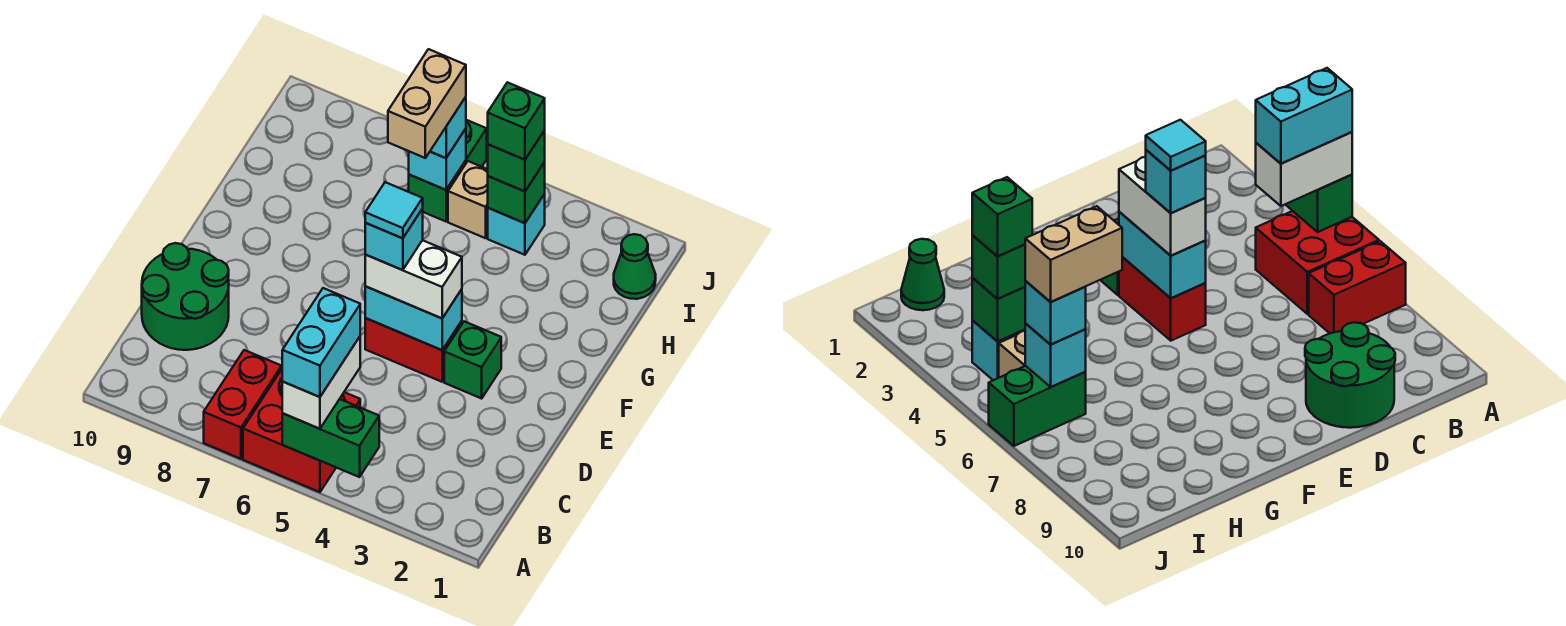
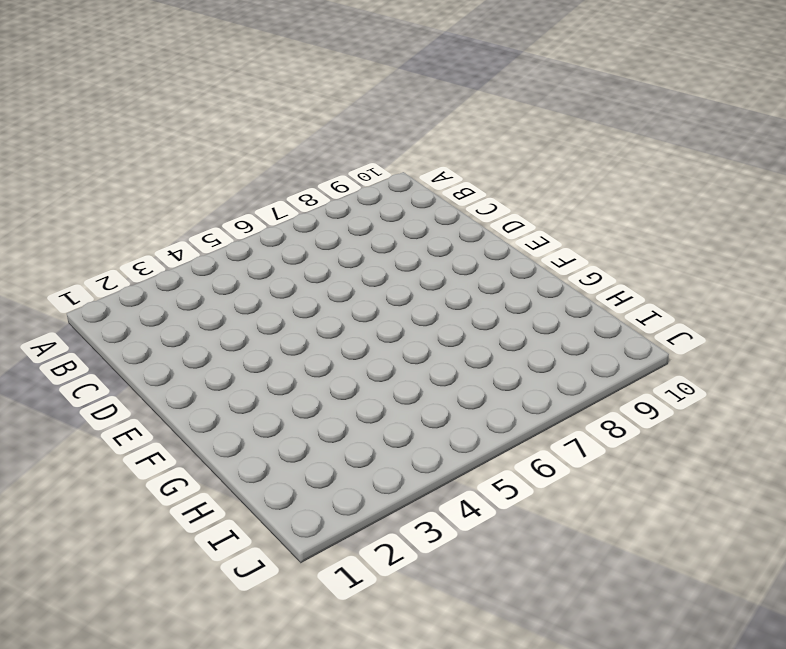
none -> red 2x2 brick [243,369,360,492]
none -> red 1x2 brick [204,350,282,459]
none -> green 2x2 round brick [142,243,229,350]

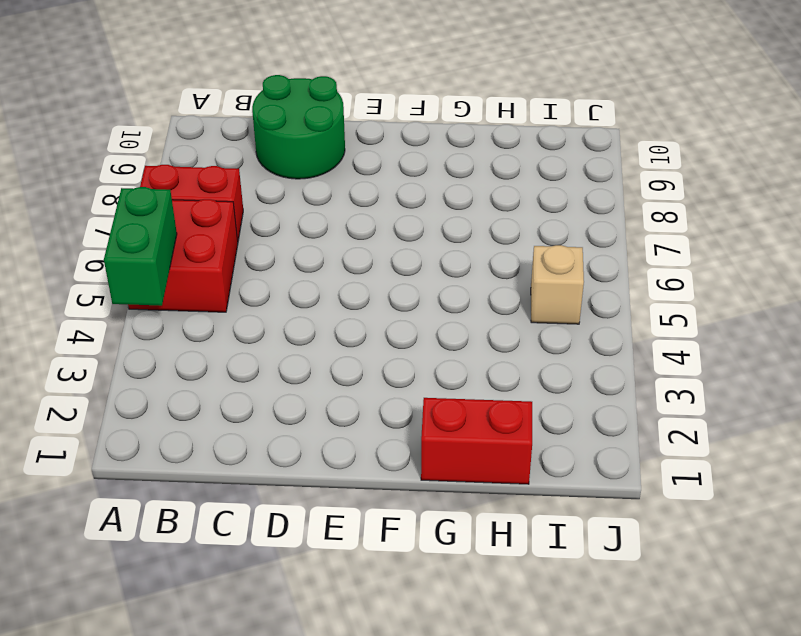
red 1x2 brick [421,398,532,484] -> red 1x2 brick turned to [365,318,462,382]
none -> green 1x1 brick [444,321,501,398]
none -> green 1x1 cone [614,234,656,299]
none -> cyan 1x1 brick [488,194,545,255]

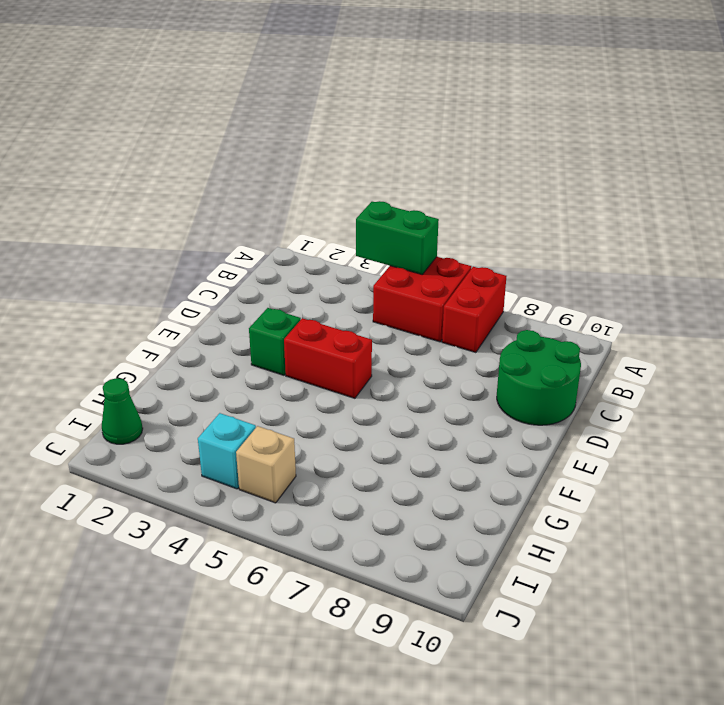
none -> green 1x2 brick [409,120,487,221]
none -> cyan 1x2 brick [365,286,462,350]
none -> green 1x1 brick [488,162,545,223]

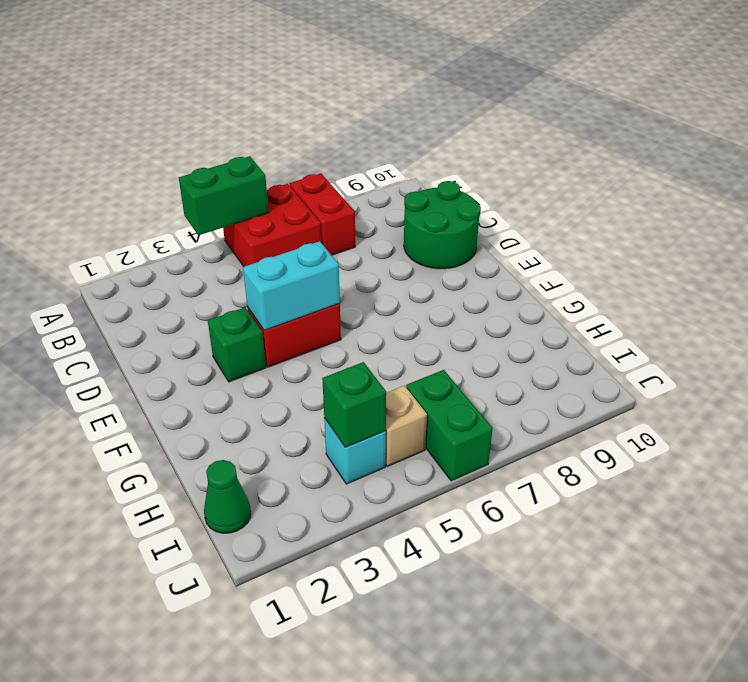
none -> cyan 1x1 brick [409,129,466,190]
none -> white 1x2 brick [282,337,360,429]
none -> white 1x2 brick [365,240,462,318]

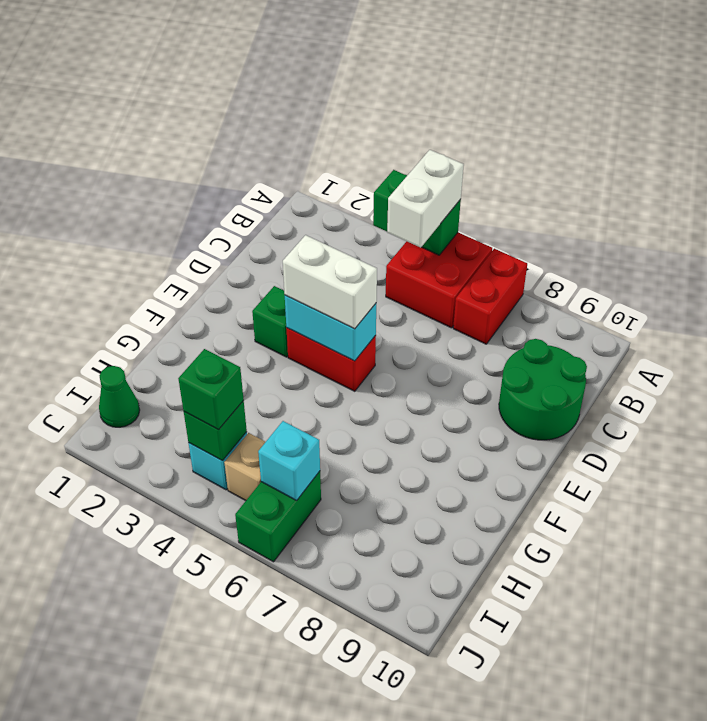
none -> cyan 1x1 brick [430,97,466,158]
none -> cyan 1x2 brick [282,288,360,397]
none -> cyan 1x1 brick [365,209,423,270]

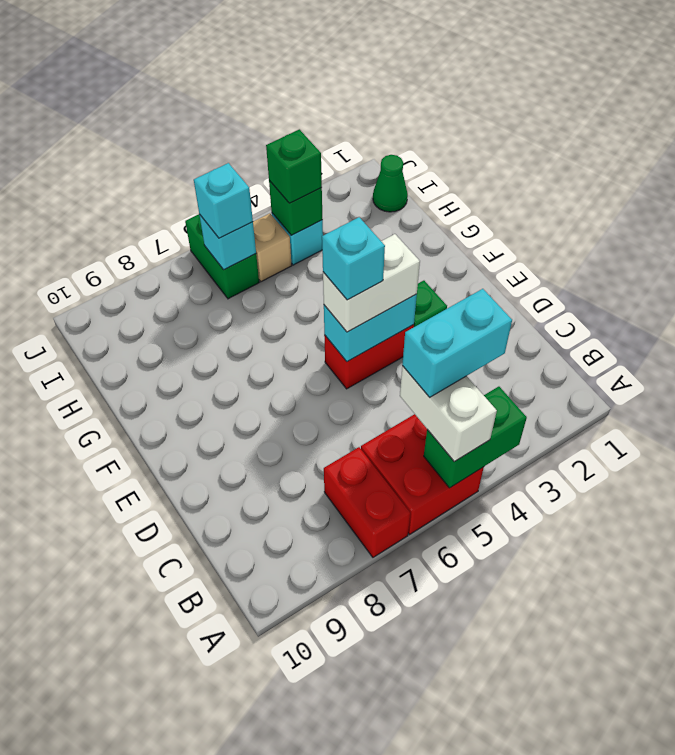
cyan 1x2 brick [402,289,512,397] -> cyan 1x2 brick turned to [282,288,360,397]
none -> green 2x2 round brick [142,243,229,350]
none -> tan 1x2 brick [388,49,466,158]
none -> green 1x1 brick [488,82,545,160]

